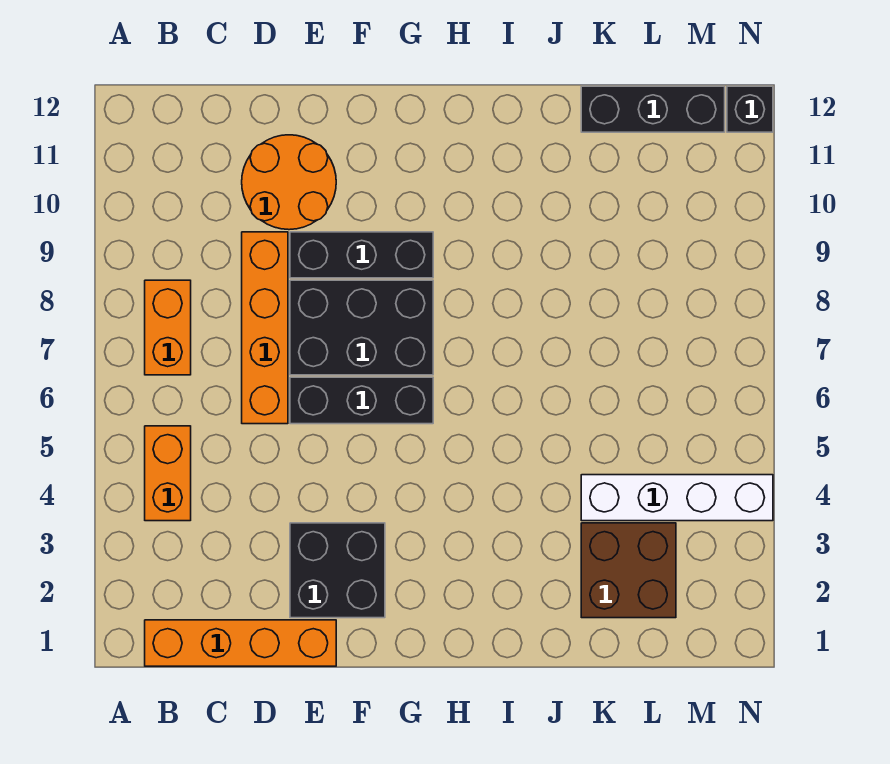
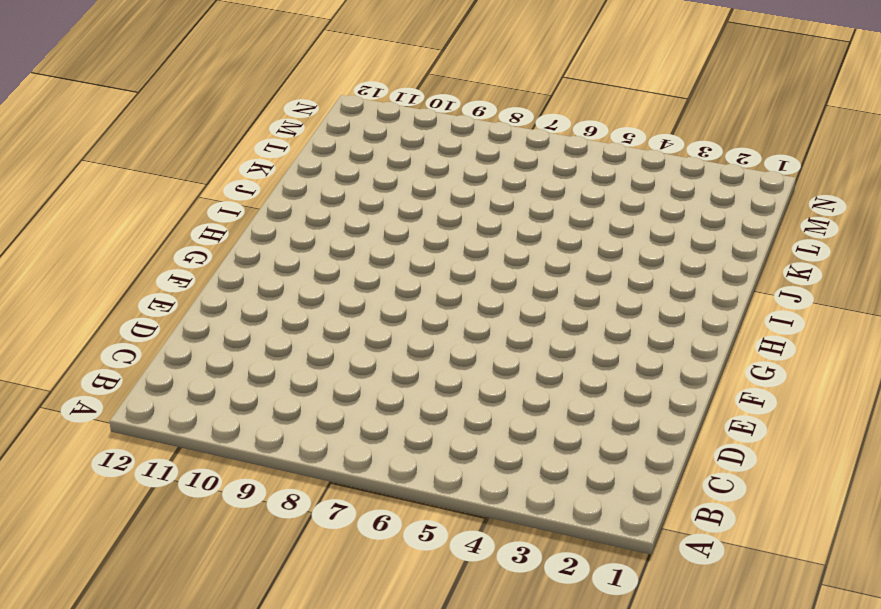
none -> orange 1x4 brick [145,620,336,666]
none -> orange 1x2 brick [145,426,191,521]
none -> orange 1x2 brick [145,280,191,375]

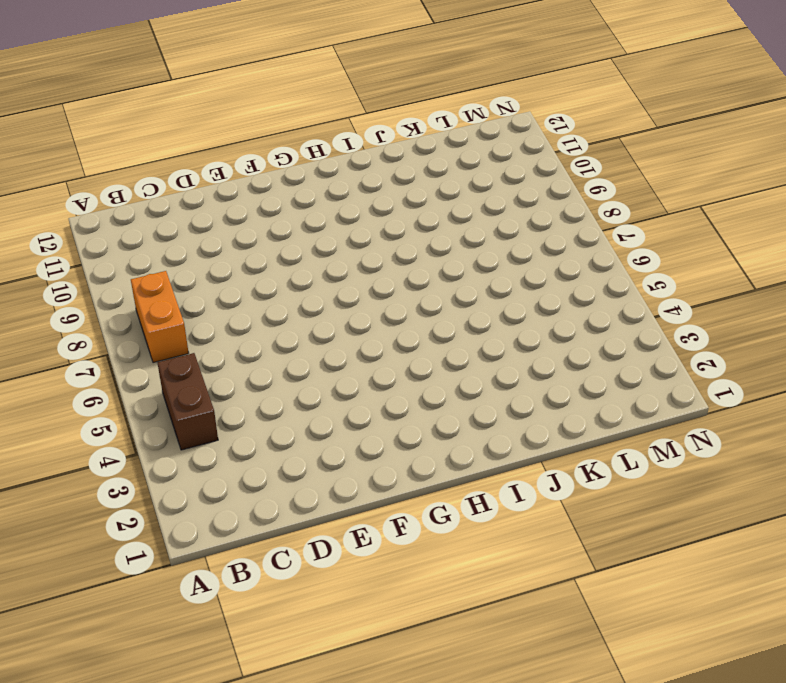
brown 1x2 brick [158,353,218,450] -> orange 1x2 brick [145,426,191,521]
none -> orange 1x4 brick [145,620,336,666]
none -> orange 1x4 brick [242,232,288,424]
none -> orange 2x2 round brick [242,135,336,230]

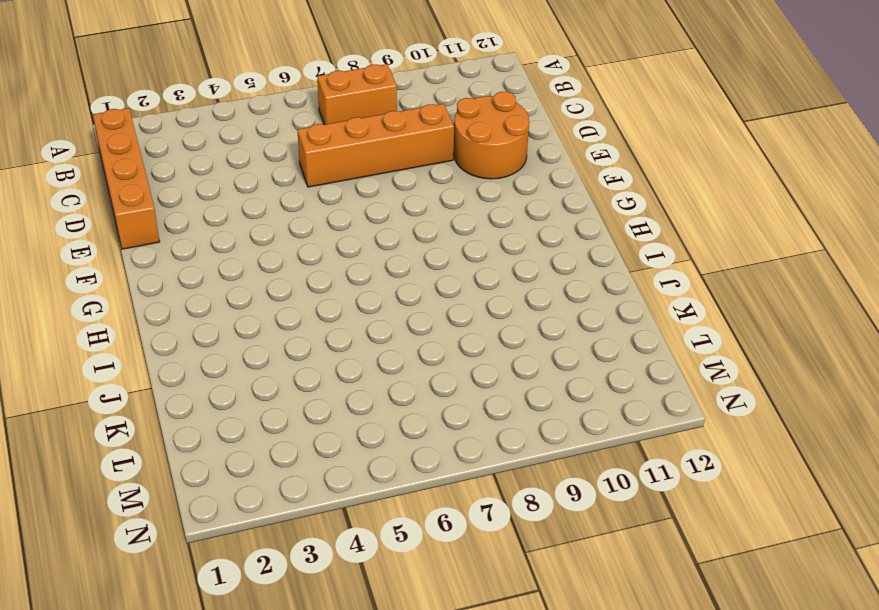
none -> orange 1x2 brick [145,426,191,521]
none -> black 2x2 brick [290,523,385,618]
none -> black 1x3 brick [290,377,433,424]

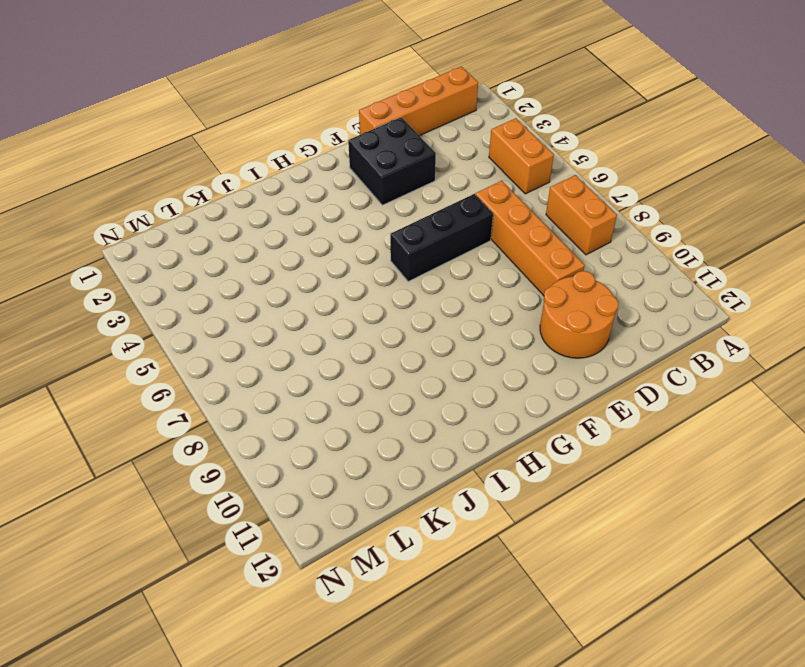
none -> black 2x3 brick [290,280,433,375]
none -> black 1x3 brick [290,232,433,278]
none -> brown 2x2 brick [581,523,676,618]

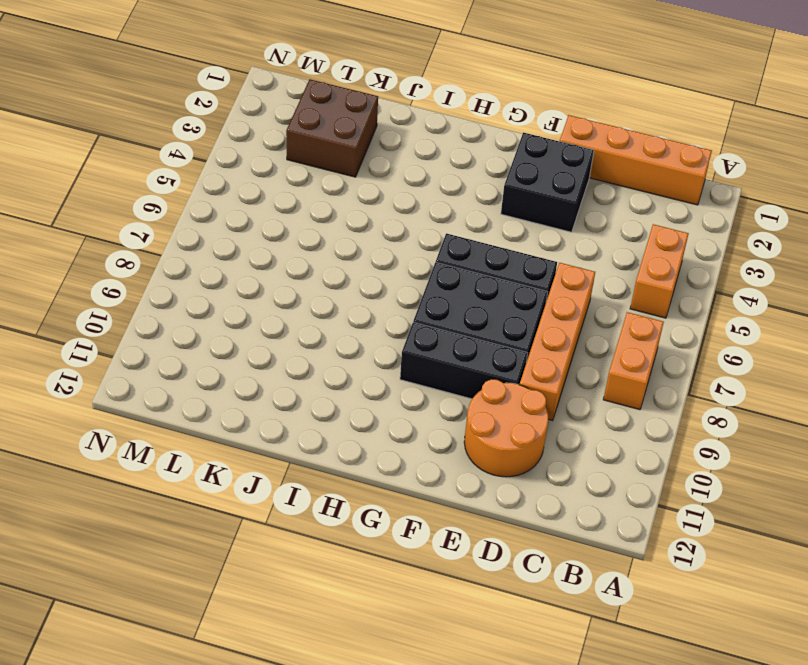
none -> white 1x4 brick [581,475,773,521]
none -> black 1x3 brick [581,86,725,132]
none -> black 1x1 brick [727,86,773,132]

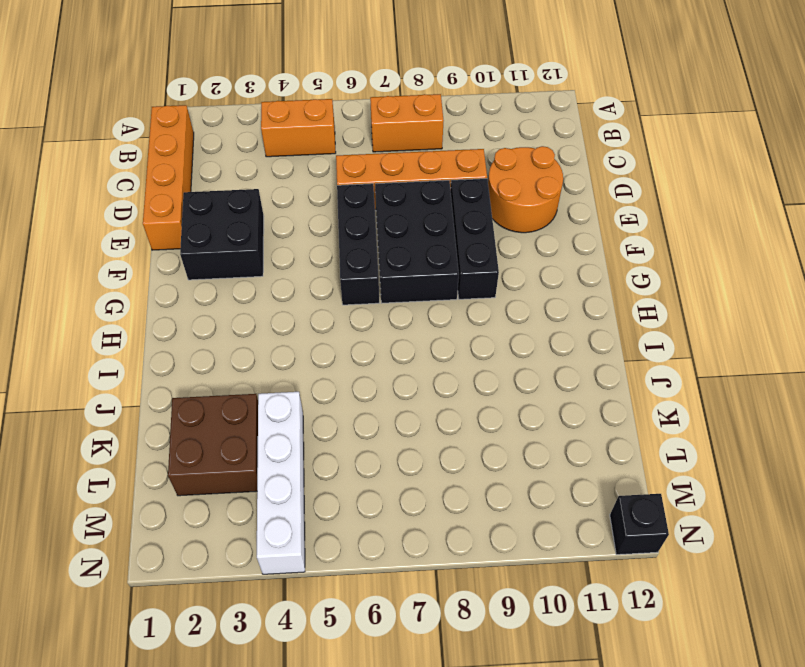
none -> black 1x3 brick [581,86,725,132]

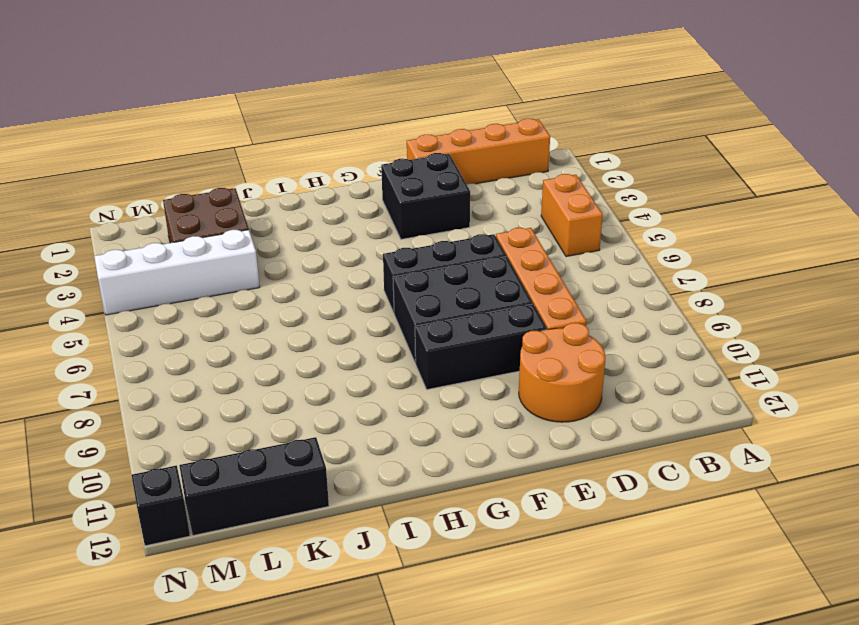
none -> orange 1x2 brick [145,280,191,375]

